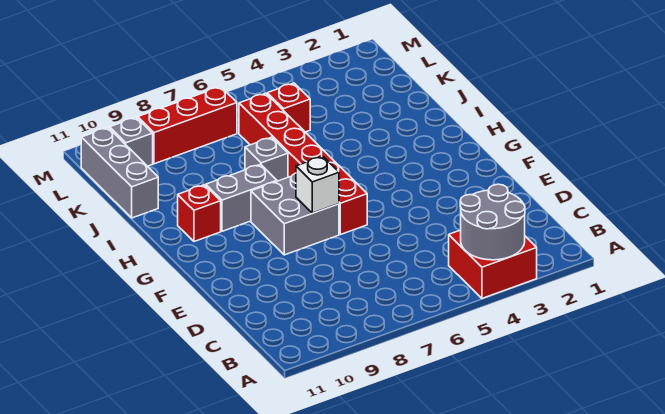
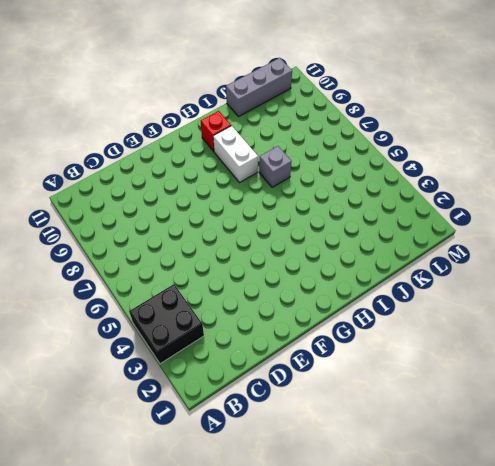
black 2x2 brick [129,284,204,364] -> red 2x2 brick [449,230,537,298]
white 1x2 brick [213,126,258,183] -> grey 1x2 brick [206,164,277,231]
none -> red 1x6 brick [239,93,367,235]
none -> grey 2x2 brick [251,173,339,255]
none -> red 1x1 brick [267,83,310,132]

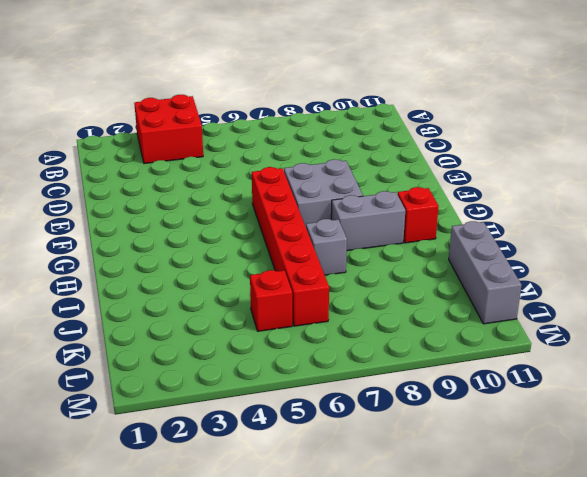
none -> red 1x3 brick [138,87,237,164]
none -> grey 1x1 brick [110,117,153,166]
none -> grey 2x2 round brick [460,184,525,260]

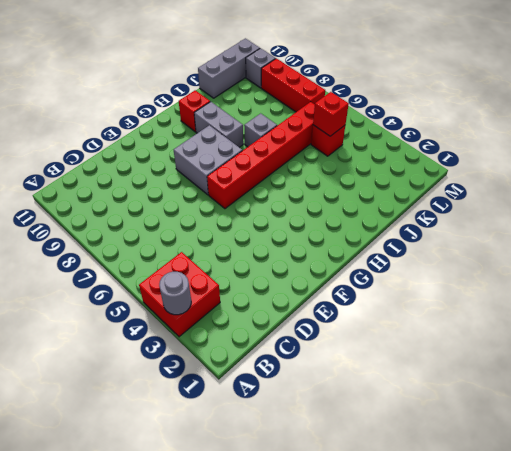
grey 1x1 round brick [159,272,191,315] -> grey 2x2 round brick [460,184,525,260]
red 1x1 brick [313,92,349,136] -> none
none -> white 1x1 brick [296,156,339,213]

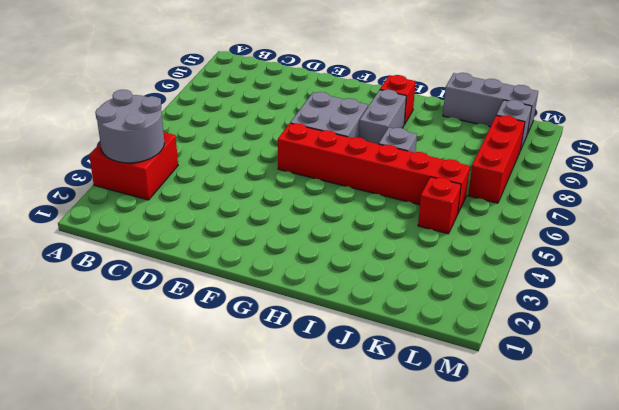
none -> white 1x1 brick [296,156,339,213]

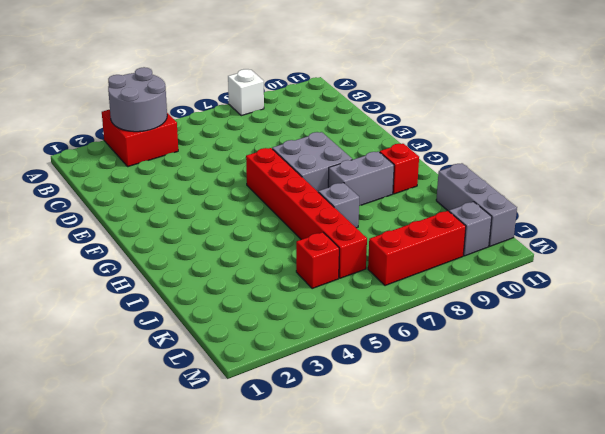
white 1x1 brick [228,69,264,116] -> white 1x1 brick moved to [296,156,339,213]

